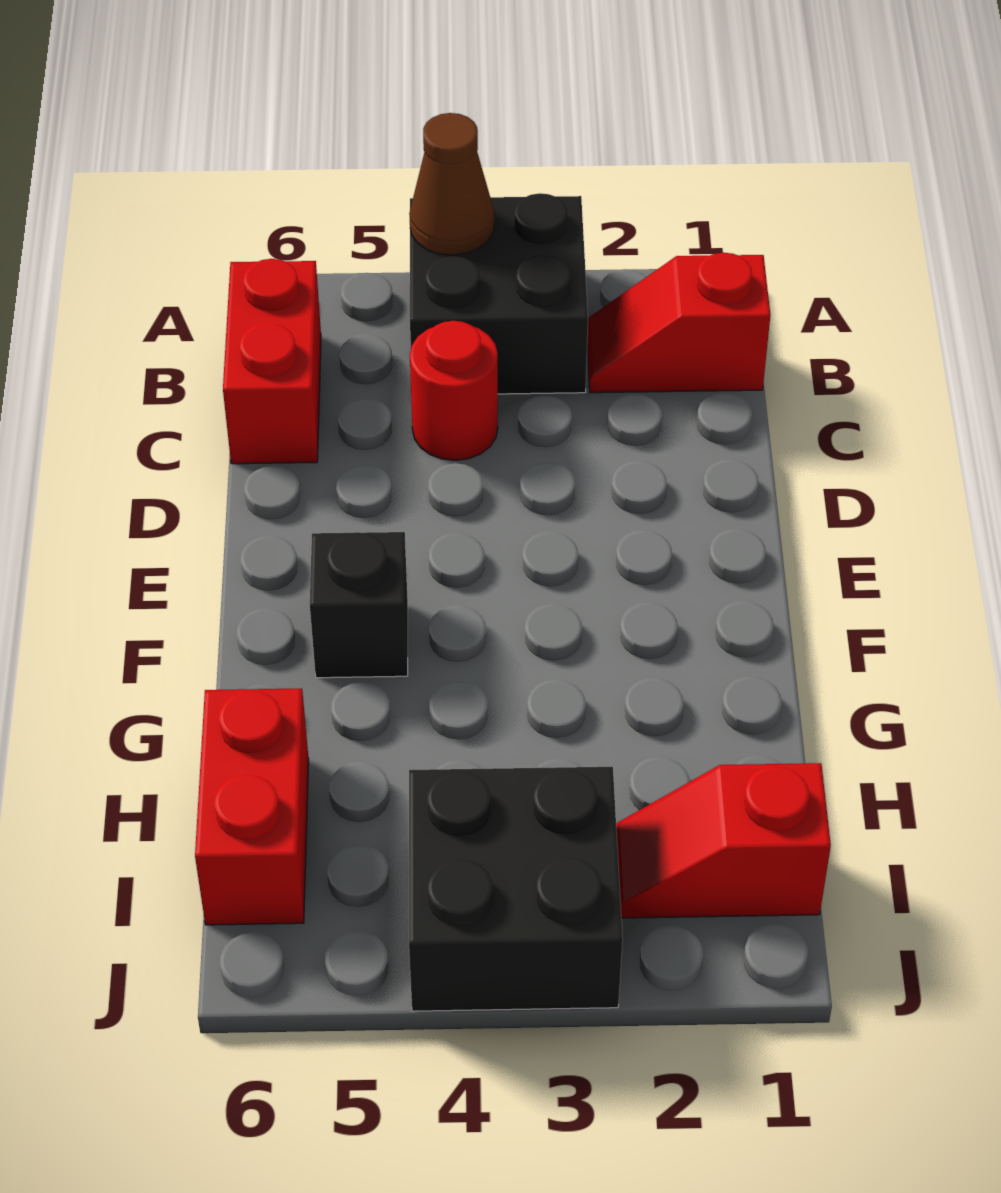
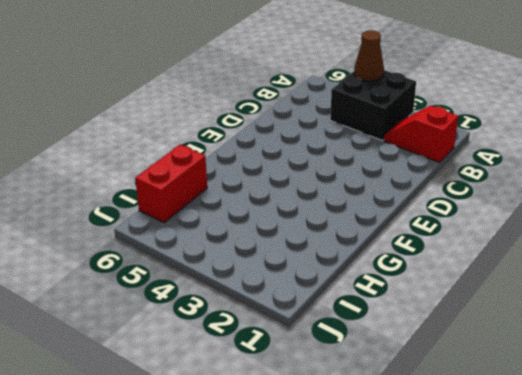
none -> red 1x2 brick [223,259,321,464]
none -> red 1x1 round brick [410,321,498,460]

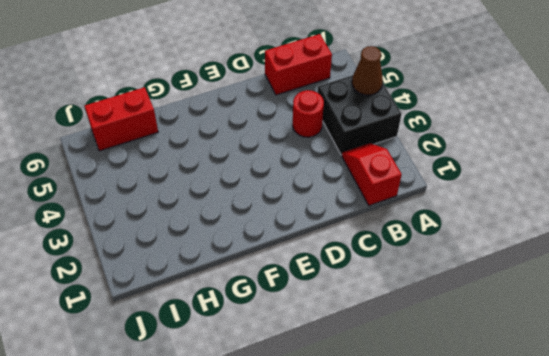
none -> black 1x1 brick [310,532,408,678]
none -> red 1x2 slope [616,763,831,918]

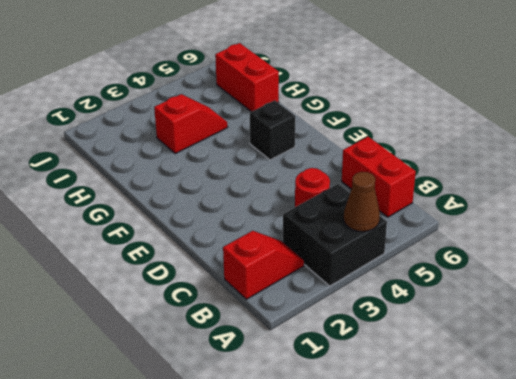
red 1x2 slope [154,94,228,154] -> red 1x2 slope moved to [616,763,831,918]
none -> black 2x2 brick [409,767,623,1011]

